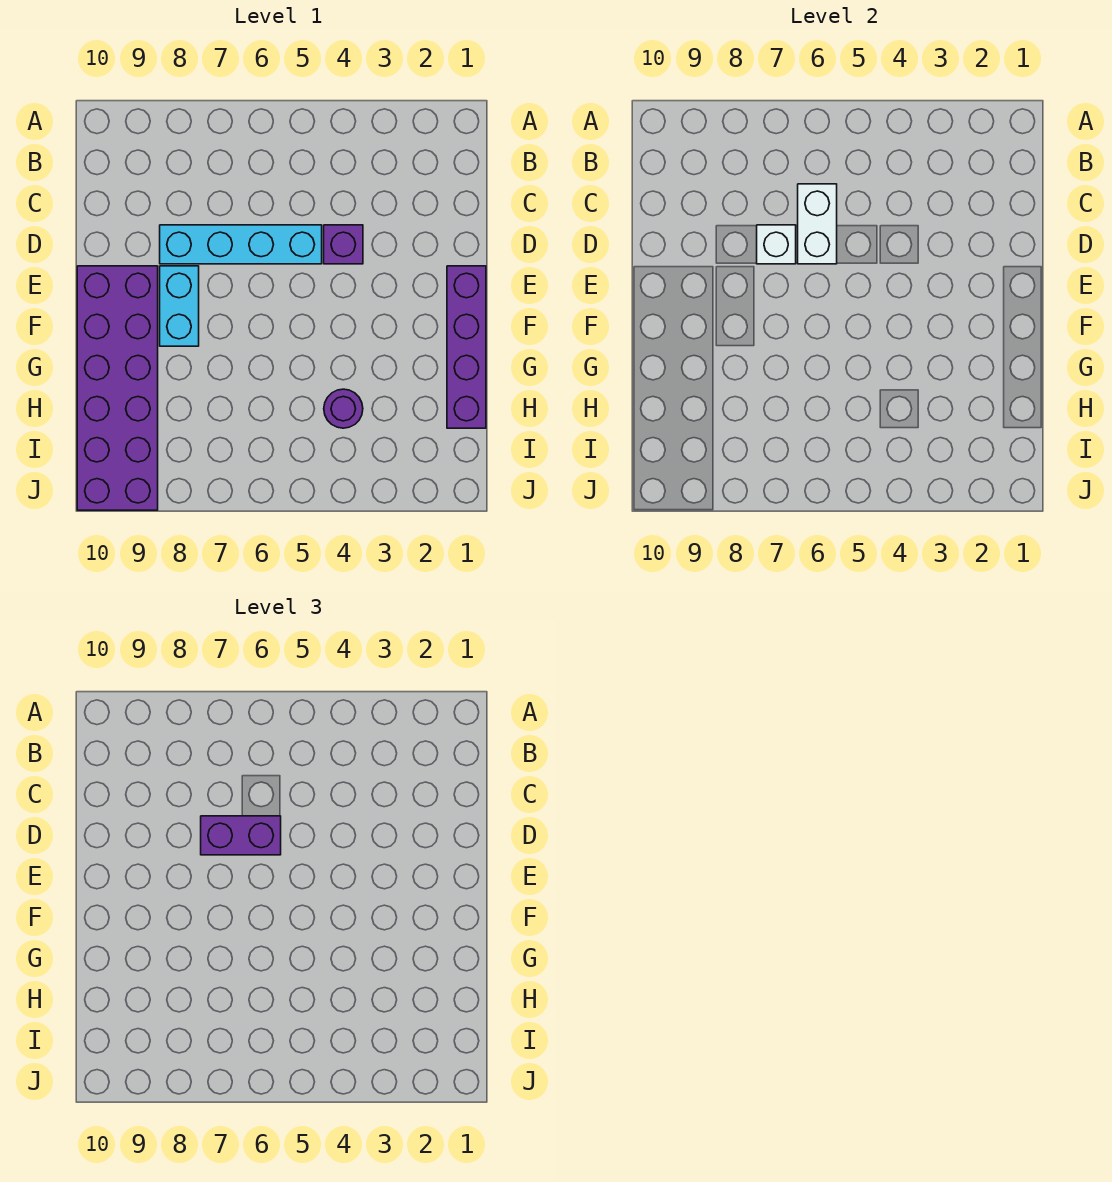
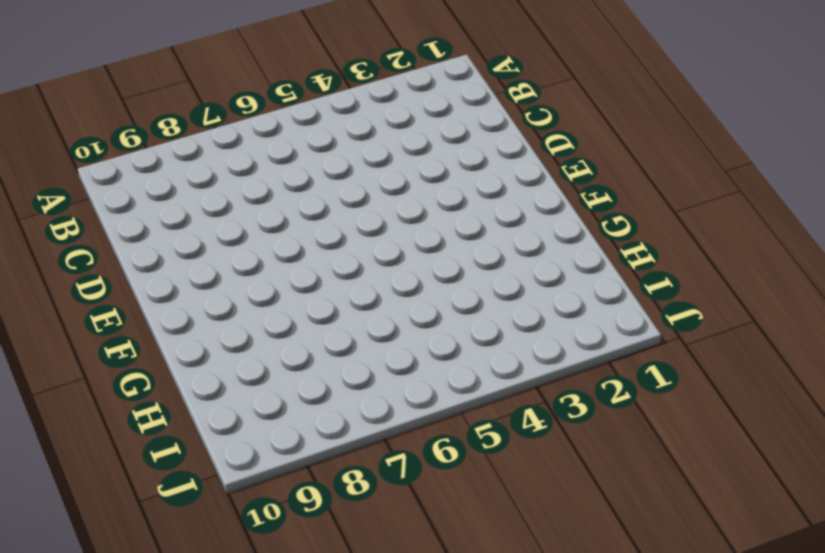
none -> purple 1x1 brick [324,225,363,264]
none -> cyan 1x4 brick [160,225,322,264]

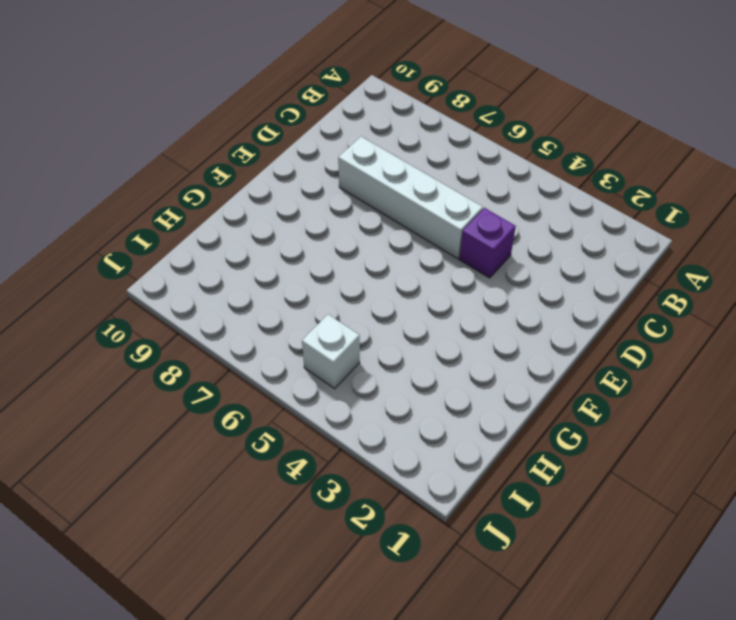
white 1x4 brick [338,137,483,259] -> cyan 1x4 brick [160,225,322,264]
white 1x1 brick [302,315,360,389] -> white 1x1 brick moved to [757,225,796,264]
none -> purple 1x4 brick [447,266,486,428]
none -> cyan 1x2 brick [160,266,199,346]

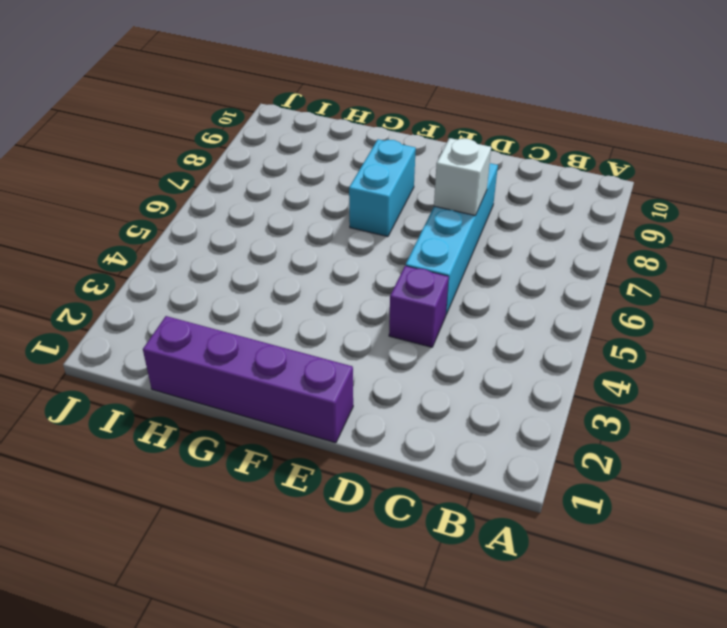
cyan 1x2 brick [349,139,416,237] -> cyan 1x2 brick turned to [160,266,199,346]
none -> purple 2x6 brick [77,266,158,510]
none -> purple 1x1 round brick [324,389,363,428]

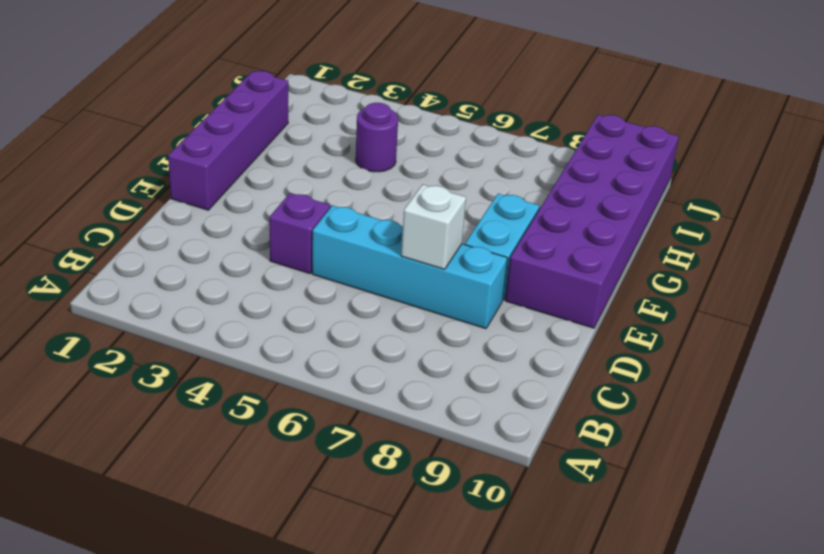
none -> white 1x2 brick [798,184,837,264]
none -> purple 1x2 brick [201,816,281,855]

